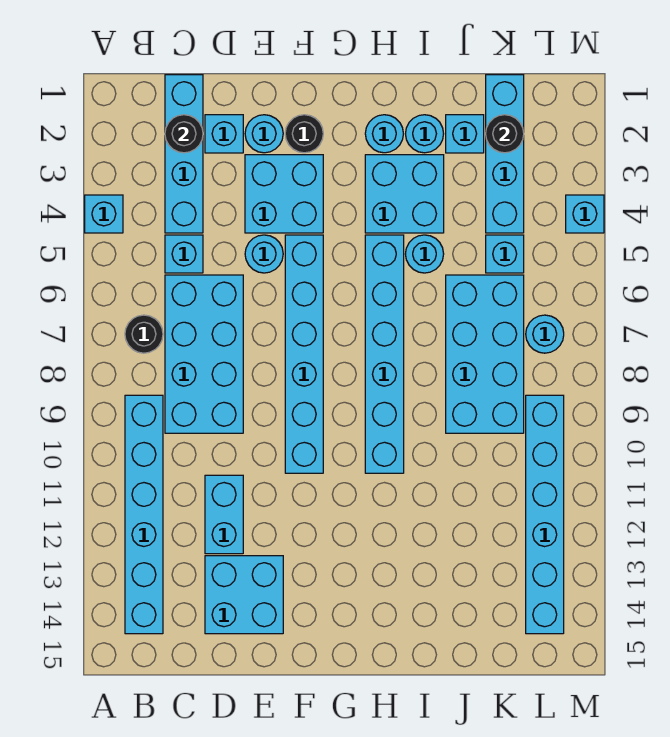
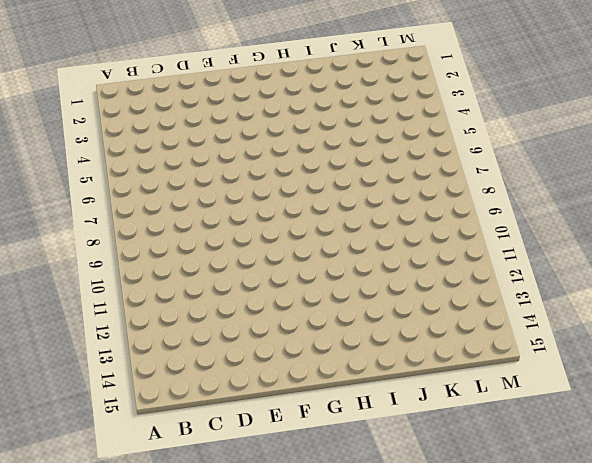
none -> cyan 1x1 brick [85,195,123,233]
none -> black 1x1 round brick [125,315,163,353]
none -> cyan 1x6 brick [125,395,163,634]

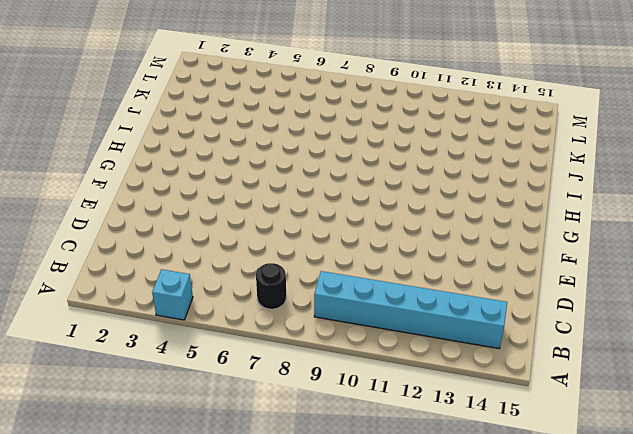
none -> cyan 1x4 brick [165,75,203,233]
none -> cyan 1x1 brick [165,235,203,273]
none -> cyan 2x4 brick [165,275,243,433]

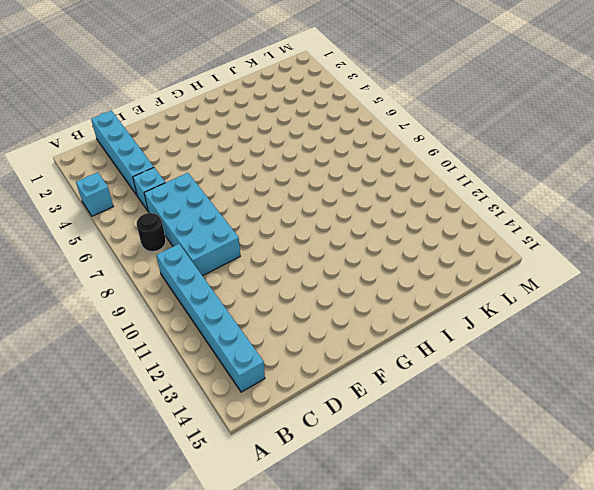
none -> cyan 1x1 brick [205,115,243,153]
none -> cyan 1x2 brick [205,475,243,554]
none -> cyan 2x2 brick [205,556,283,634]

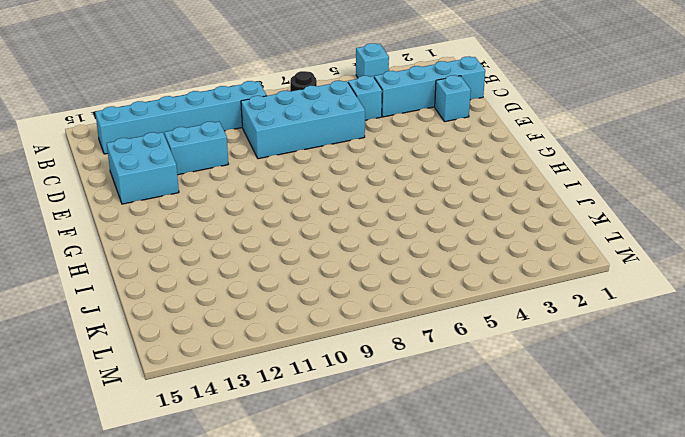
none -> cyan 1x1 round brick [245,115,283,153]
none -> cyan 2x2 brick [245,155,323,233]
none -> cyan 1x1 round brick [245,235,283,273]

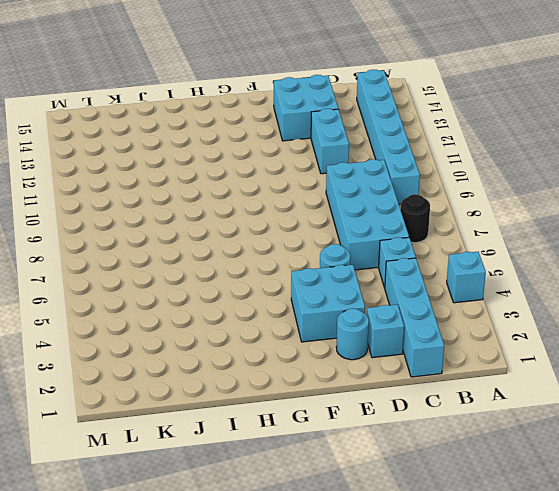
none -> black 1x1 round brick [285,115,323,153]
none -> cyan 1x6 brick [285,235,323,473]
none -> cyan 1x1 round brick [365,115,403,153]

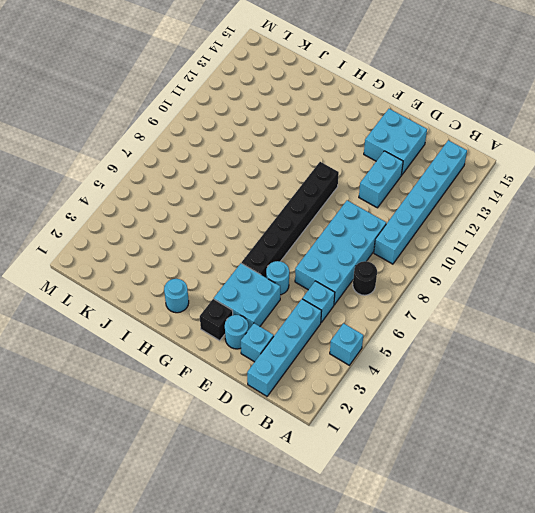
black 1x1 brick [200,299,233,341] -> black 1x1 round brick [285,115,323,153]
black 1x6 brick [242,162,339,277] -> cyan 1x6 brick [285,235,323,473]
none -> cyan 2x2 brick [365,155,444,233]
none -> cyan 1x6 brick [365,235,404,473]
none -> cyan 1x1 round brick [405,115,444,153]

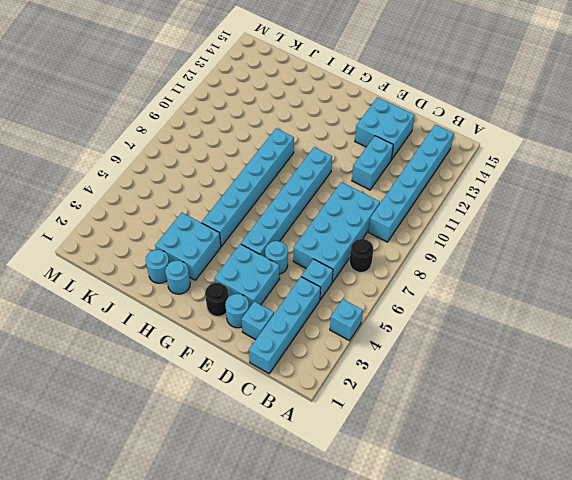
none -> cyan 1x1 round brick [406,235,444,273]
none -> cyan 1x1 brick [446,115,484,153]
none -> cyan 2x4 brick [446,275,524,433]

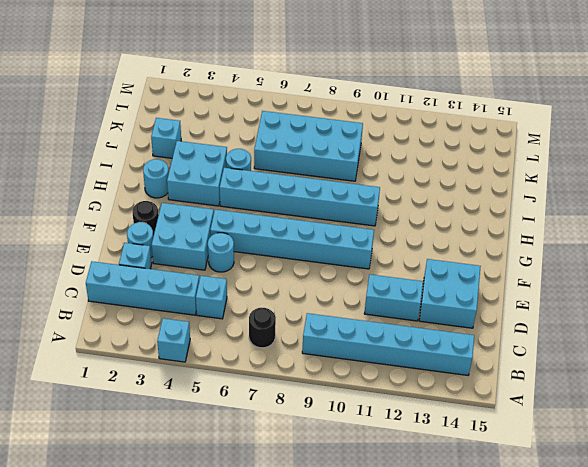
none -> cyan 2x4 brick [165,275,243,433]
none -> cyan 1x1 round brick [405,115,444,153]
none -> cyan 1x4 brick [486,75,524,233]

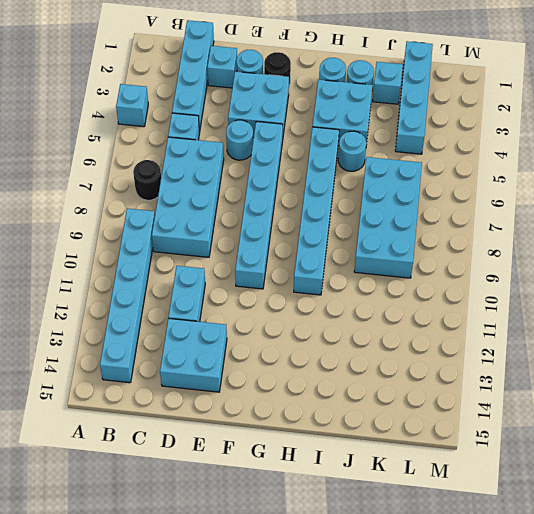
none -> cyan 1x1 brick [486,235,524,273]
none -> cyan 1x1 round brick [526,315,564,353]
none -> cyan 1x6 brick [526,395,564,634]

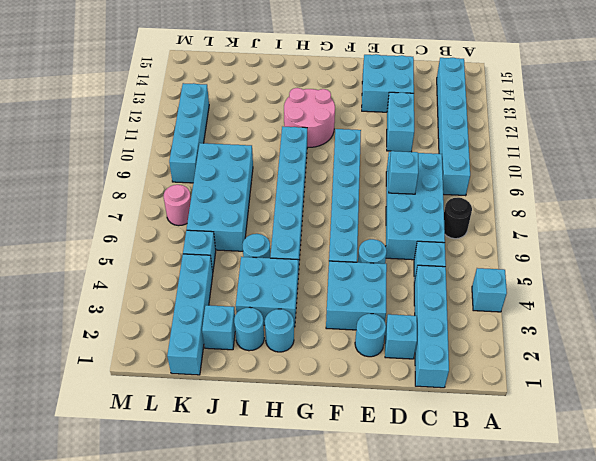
cyan 1x1 brick [389,151,418,194] -> cyan 1x1 brick moved to [566,195,604,233]
pink 2x2 round brick [284,88,335,147] -> none
pink 1x1 round brick [164,185,191,226] -> cyan 1x1 round brick [526,315,564,353]
cyan 1x4 brick [169,83,209,183] -> cyan 1x6 brick [526,395,564,634]
none -> black 1x1 round brick [285,115,323,153]
none -> black 1x1 round brick [165,115,203,153]
none -> black 1x1 round brick [486,115,524,153]

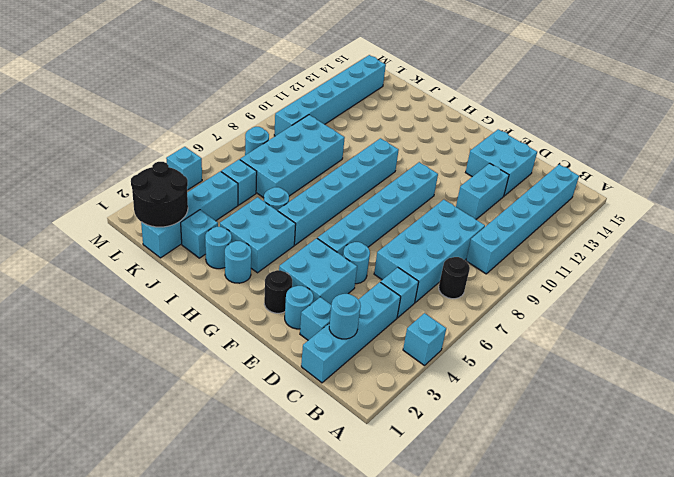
cyan 1x1 round brick [329,294,361,339] -> black 1x1 round brick [165,115,203,153]
black 2x2 round brick [131,162,188,227] -> black 1x1 round brick [486,115,524,153]

